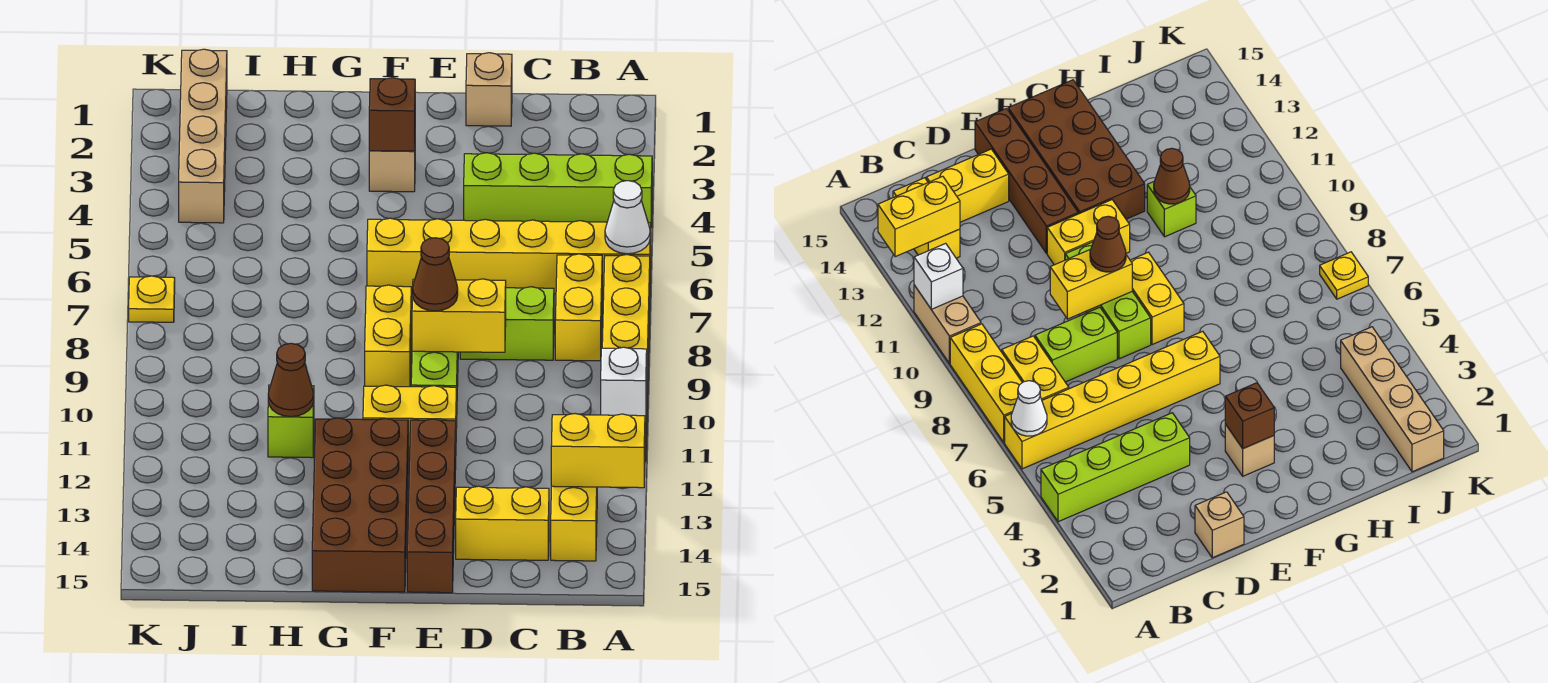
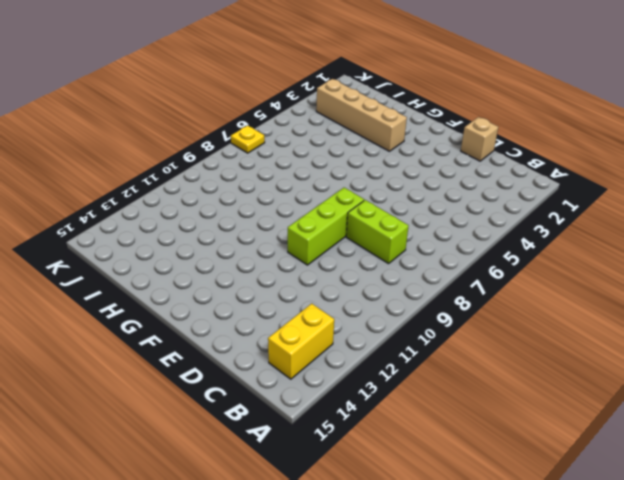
tan 1x4 brick [316,79,407,151] -> tan 1x4 brick turned to [179,49,227,223]
none -> lime 1x4 brick [464,153,652,226]
none -> yellow 1x6 brick [367,218,651,294]
none -> yellow 1x3 brick [602,255,650,392]

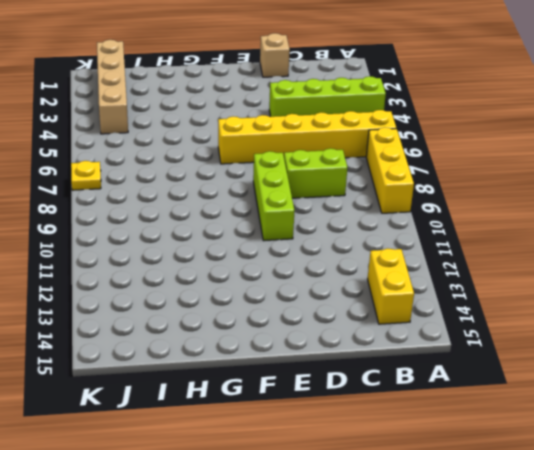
none -> tan 1x2 brick [914,285,981,364]
none -> yellow 1x2 brick [555,254,602,361]
none -> yellow 1x2 brick [456,486,549,560]

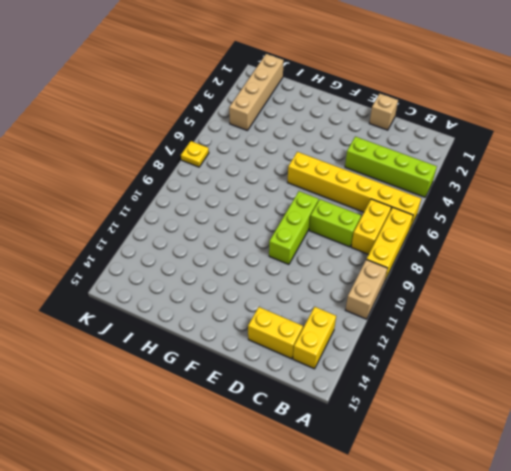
none -> yellow 1x2 brick [363,385,457,459]
none -> brown 1x4 brick [407,419,456,593]
none -> tan 1x1 brick [369,151,415,192]

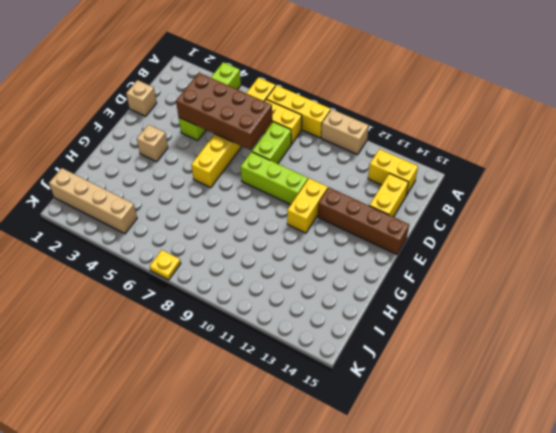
brown 2x4 brick [176,73,272,150] -> brown 2x4 brick moved to [312,418,408,592]
none -> yellow 1x2 brick [365,285,411,387]
none -> lime 1x1 brick [268,385,314,458]
none -> white 1x1 cone [605,181,650,254]

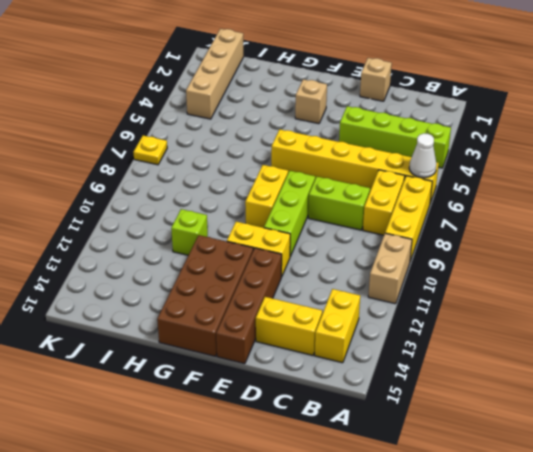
none -> white 1x1 brick [601,347,647,421]
none -> yellow 1x2 brick [551,414,645,488]
none -> yellow 1x2 brick [412,279,506,352]

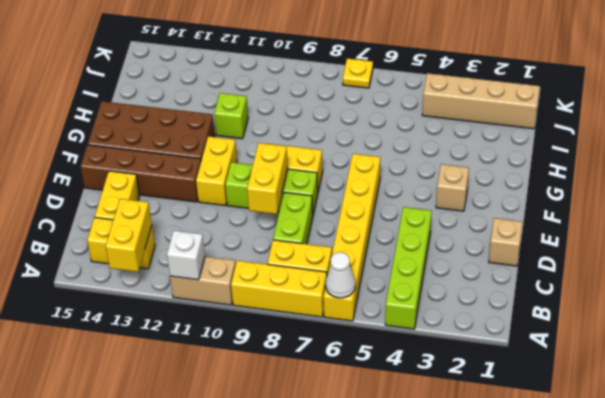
none -> brown 1x1 brick [369,78,415,151]
none -> brown 1x1 cone [268,343,314,417]
none -> brown 1x1 cone [412,238,458,311]

